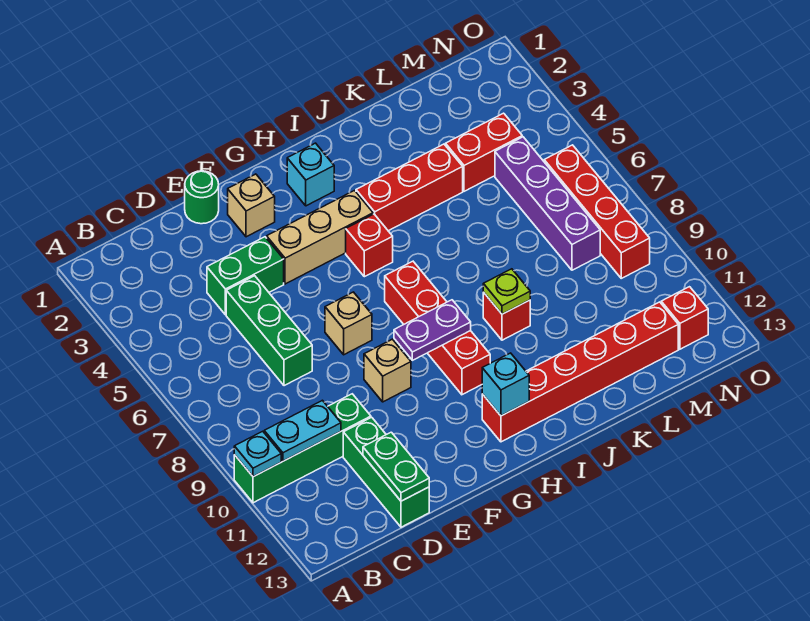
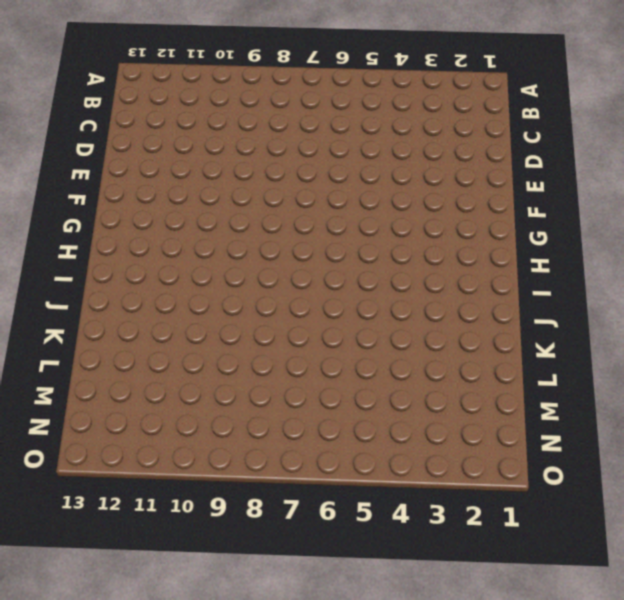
none -> green 1x4 brick [234,394,371,503]
none -> green 1x2 brick [207,237,284,315]
none -> green 1x3 brick [226,276,312,386]

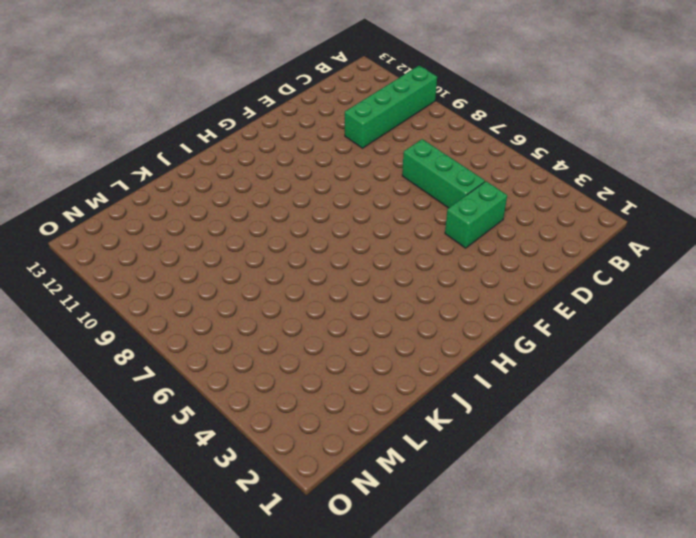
none -> green 1x3 brick [343,417,429,527]
none -> green 1x1 round brick [185,171,219,224]
none -> tan 1x1 brick [228,174,275,237]

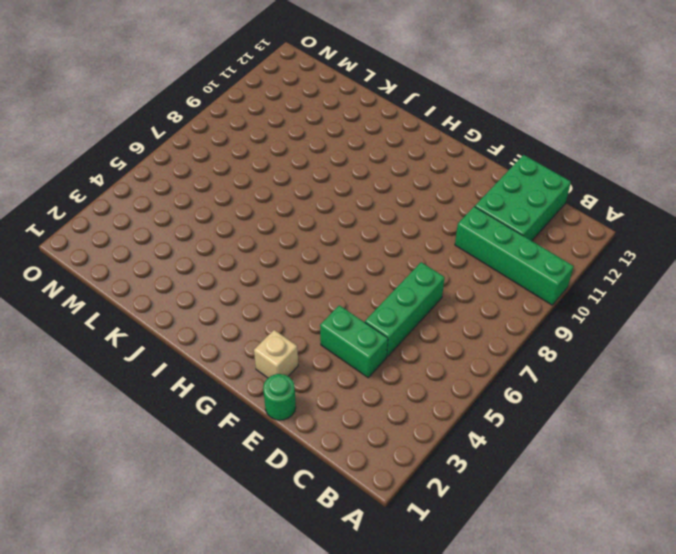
green 2x3 brick [475,155,571,241] -> green 1x3 brick [343,417,429,527]
none -> tan 1x3 brick [267,191,373,284]
none -> tan 1x1 brick [325,292,372,355]
none -> tan 1x1 brick [364,339,411,402]

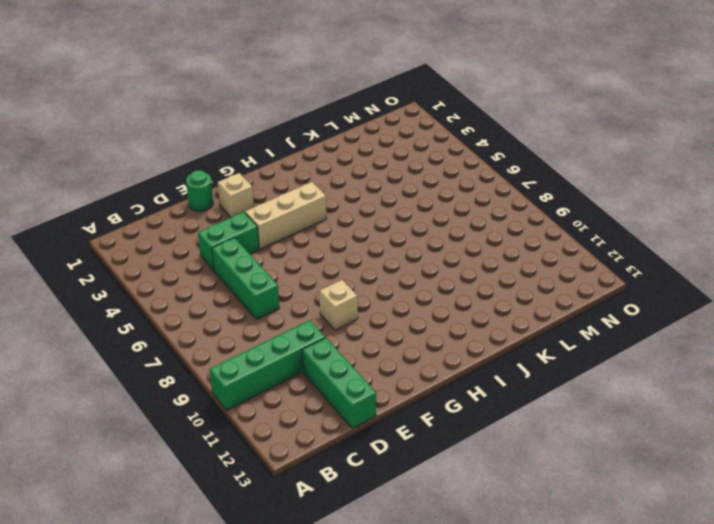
none -> tan 1x1 brick [325,292,372,355]
none -> cyan 1x1 brick [287,143,334,206]
none -> red 1x1 brick [346,214,393,277]

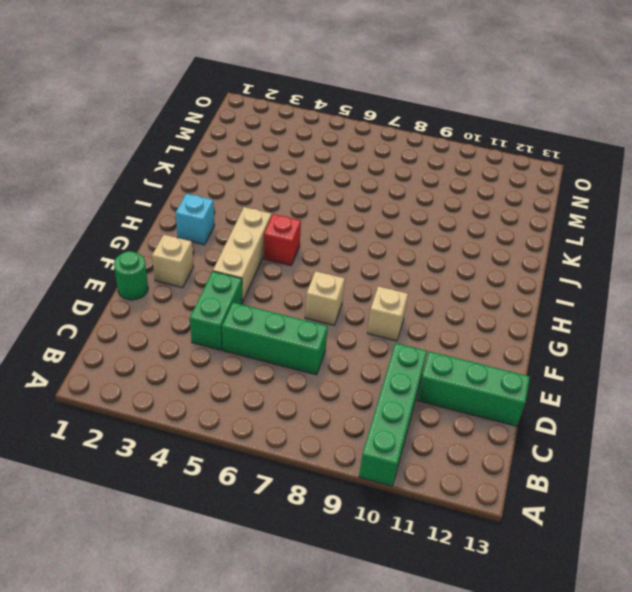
none -> red 1x4 brick [385,261,490,395]
none -> red 1x6 brick [482,302,678,442]
none -> red 1x3 brick [356,144,463,231]

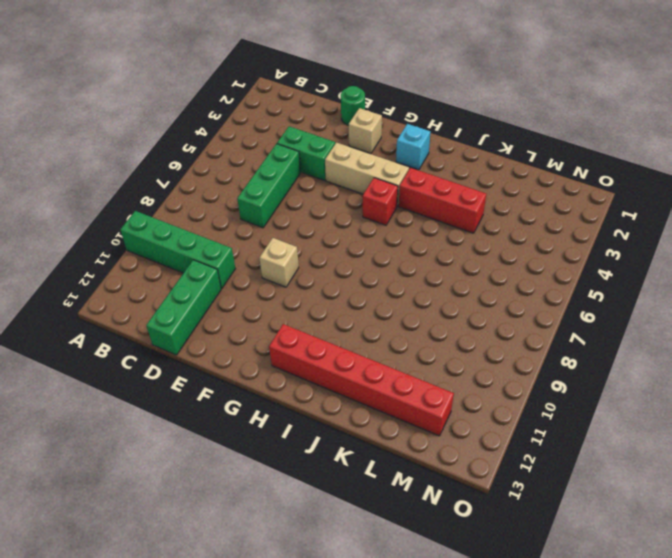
none -> tan 1x1 brick [325,292,372,355]
none -> red 1x4 brick [385,261,490,395]
none -> red 1x1 brick [483,292,530,340]

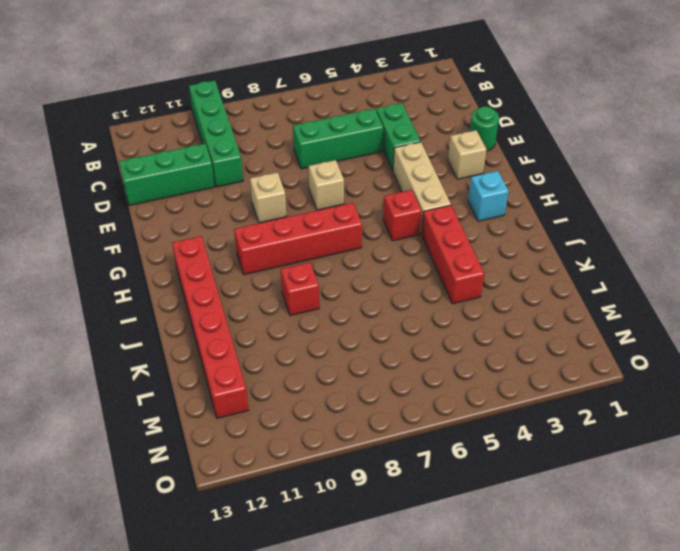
none -> red 1x2 brick [446,113,522,191]
none -> purple 1x4 brick [495,137,600,270]
none -> red 1x4 brick [544,145,650,278]

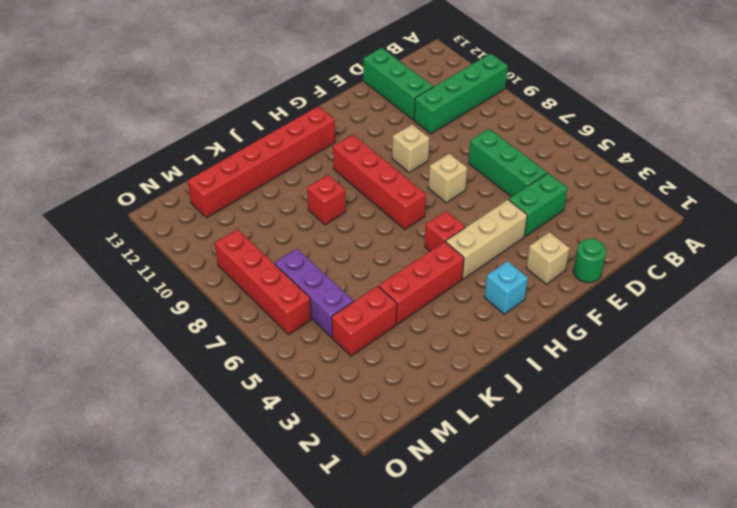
purple 1x3 brick [275,248,353,337] -> purple 1x4 brick [495,137,600,270]
none -> red 1x1 brick [661,287,708,349]
none -> cyan 1x1 plate [234,431,281,477]
none -> cyan 1x2 plate [264,400,341,461]

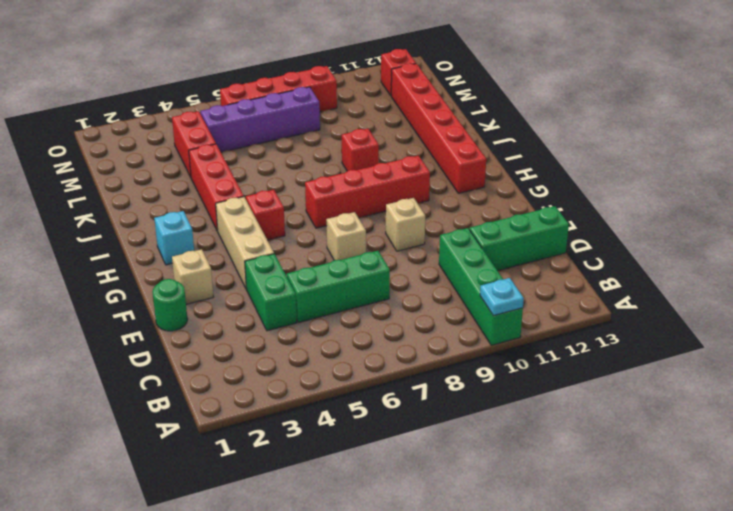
none -> cyan 1x2 plate [264,400,341,461]
none -> green 1x2 plate [363,432,429,501]
none -> purple 1x2 plate [394,300,471,360]

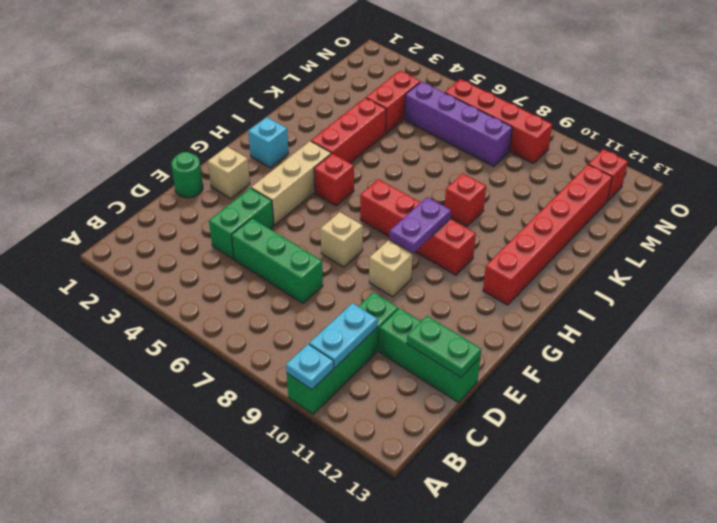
none -> cyan 1x1 brick [482,353,529,416]
none -> lime 1x1 plate [483,269,530,314]

